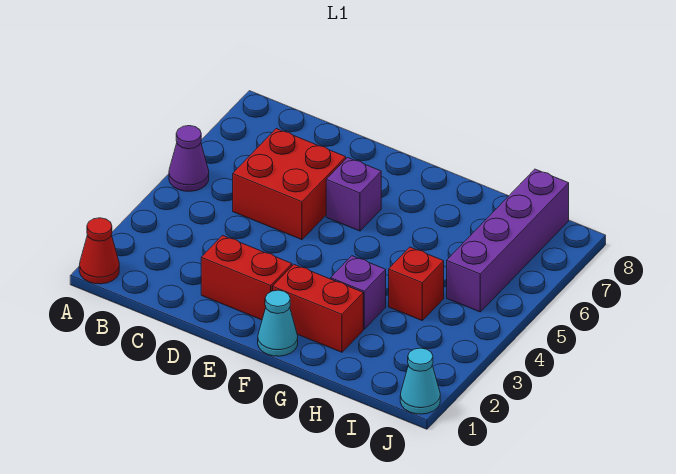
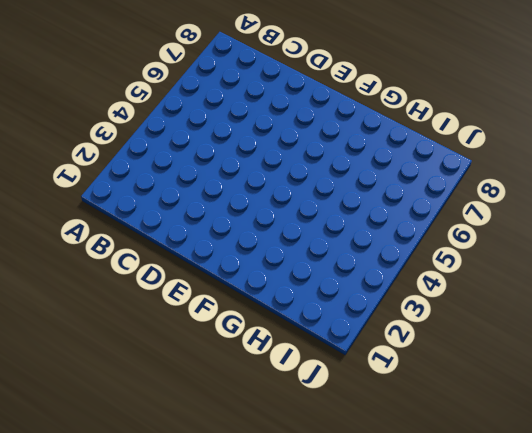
none -> red 1x1 cone [79,218,119,284]
none -> purple 1x1 cone [169,126,209,191]

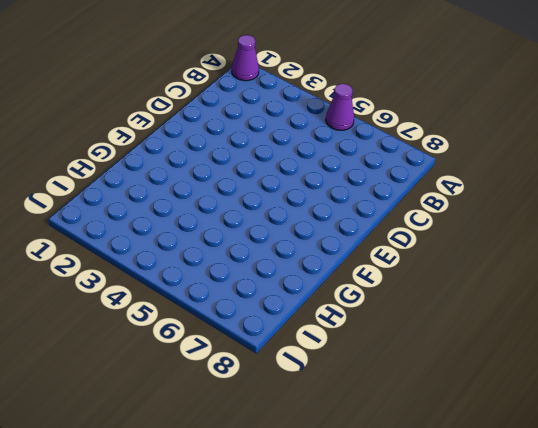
purple 1x1 cone [232,35,259,81] -> red 1x1 cone [79,218,119,284]
none -> red 2x2 brick [233,129,346,240]
none -> red 1x2 brick [201,235,292,320]

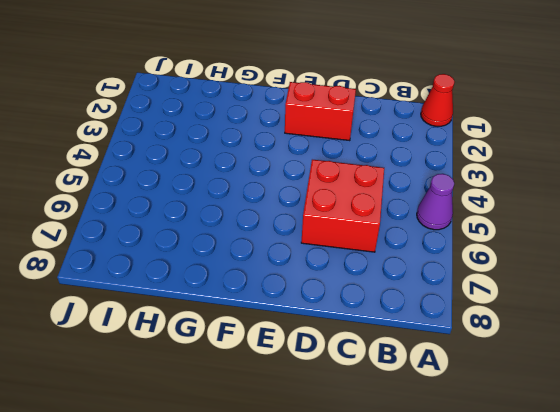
none -> purple 1x1 brick [326,158,381,231]
none -> cyan 1x1 cone [258,290,298,356]

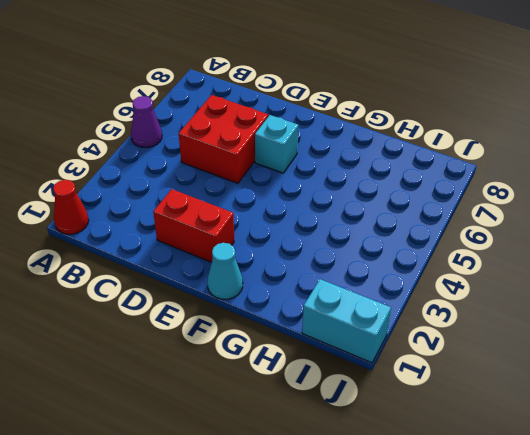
cyan 1x1 brick [255,115,298,173] -> purple 1x1 brick [326,158,381,231]
cyan 1x2 brick [302,279,391,363] -> cyan 1x1 cone [400,348,440,414]
none -> red 1x2 brick [273,265,363,352]
none -> purple 1x1 brick [331,256,386,329]

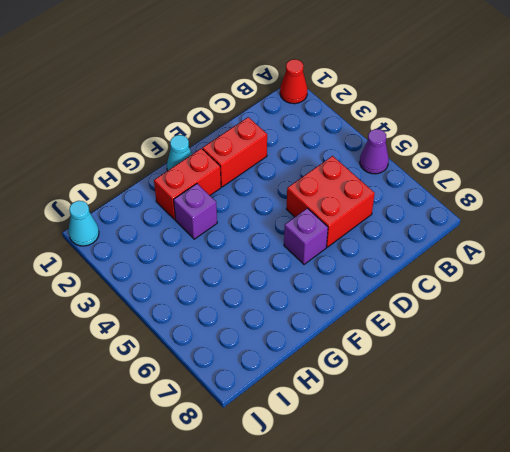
none -> red 1x1 brick [389,247,444,320]
none -> purple 1x4 brick [447,169,569,312]

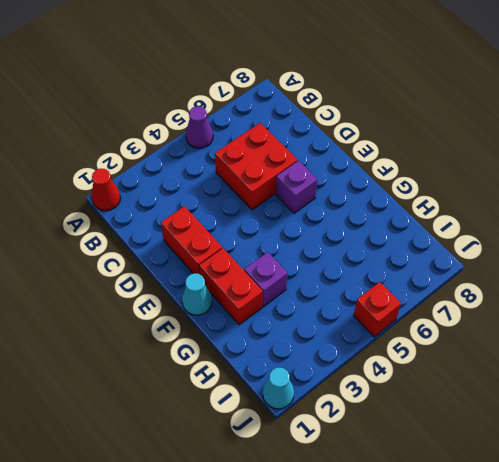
red 1x1 brick [354,282,401,337] -> red 1x1 brick moved to [389,247,444,320]
none -> purple 1x4 brick [447,169,569,312]

